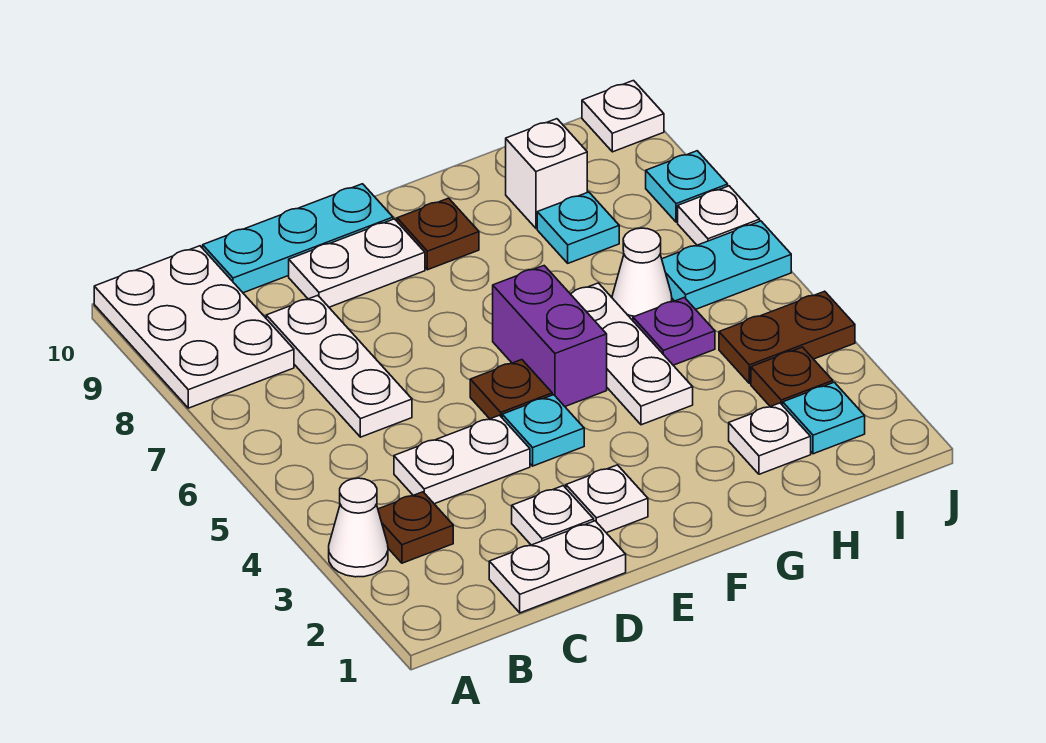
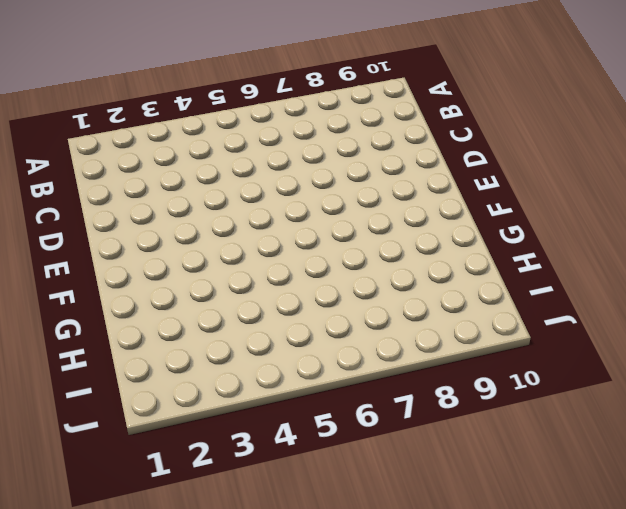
none -> white 1x1 cone [329,478,388,577]
none -> white 2x3 plate [94,246,294,408]
none -> brown 1x1 plate [378,492,453,563]

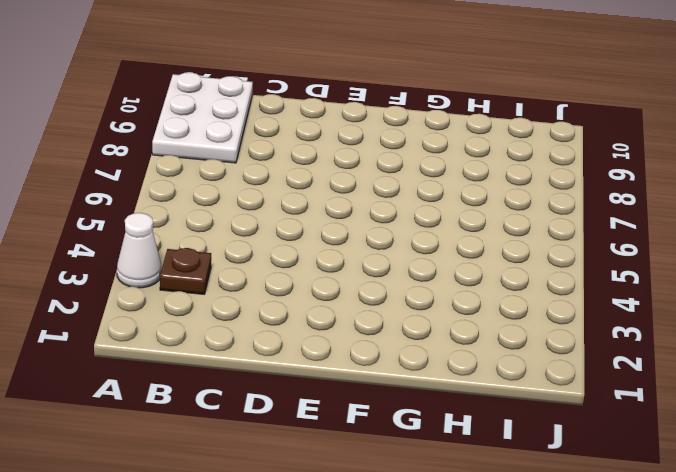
none -> white 1x2 plate [489,521,626,613]
none -> white 1x2 plate [394,415,530,504]
none -> white 1x3 plate [266,295,412,437]

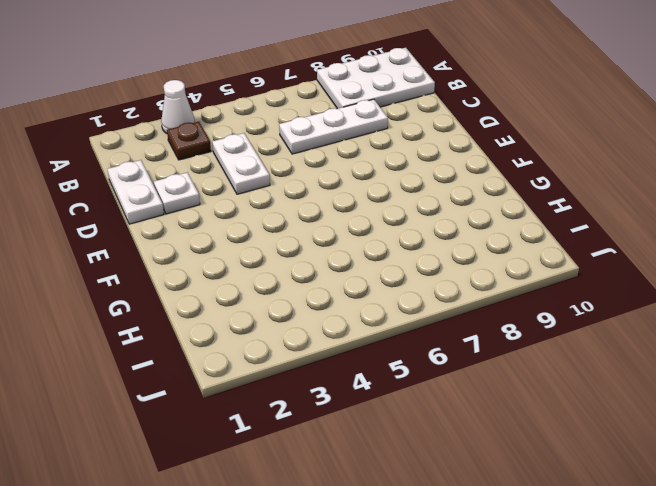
none -> cyan 1x3 plate [203,184,393,293]
none -> white 1x2 plate [289,219,425,307]
none -> white 1x1 plate [566,465,648,533]

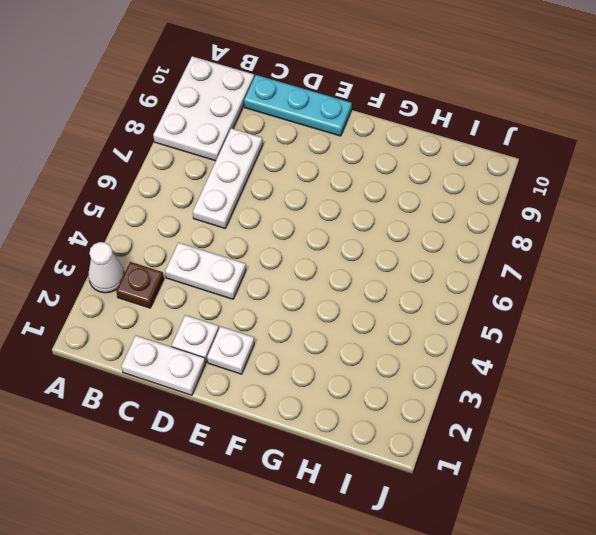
none -> white 1x2 plate [289,219,425,307]
none -> cyan 1x1 plate [502,395,584,466]
none -> brown 1x1 plate [470,360,552,419]

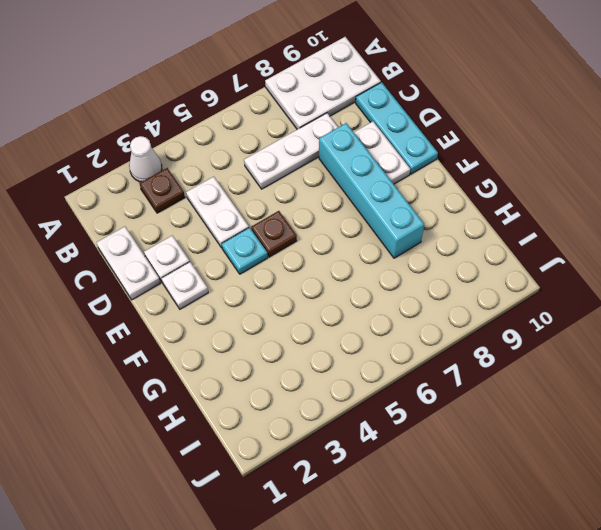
cyan 1x4 brick [319,123,424,258] -> none
none -> purple 1x2 brick [493,266,607,406]
none -> brown 1x1 plate [397,198,479,270]
none -> white 1x3 plate [571,283,693,425]

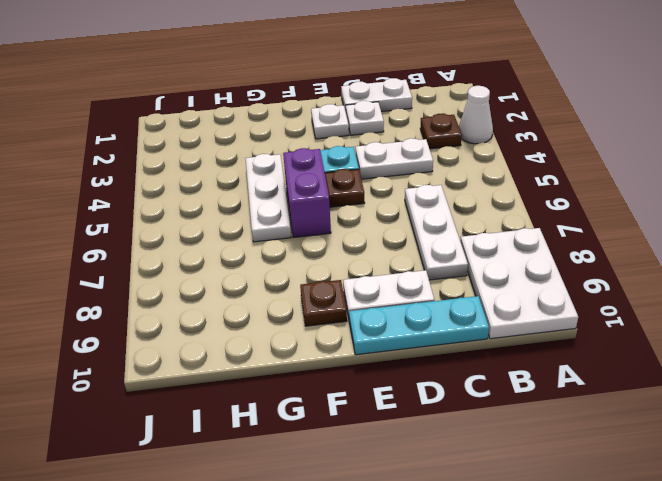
none -> white 1x1 plate [729,403,811,474]
none -> purple 1x1 plate [633,298,715,365]
none -> white 1x1 cone [612,228,672,320]

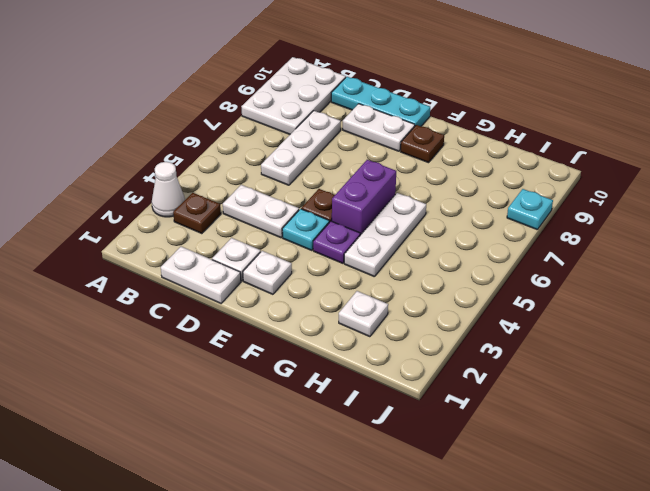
purple 1x1 plate [313,221,360,263] -> purple 1x1 plate moved to [633,298,715,365]
none -> white 1x1 cone [612,228,672,320]
none -> cyan 1x1 plate [537,192,619,263]
none -> white 1x1 brick [506,119,587,228]

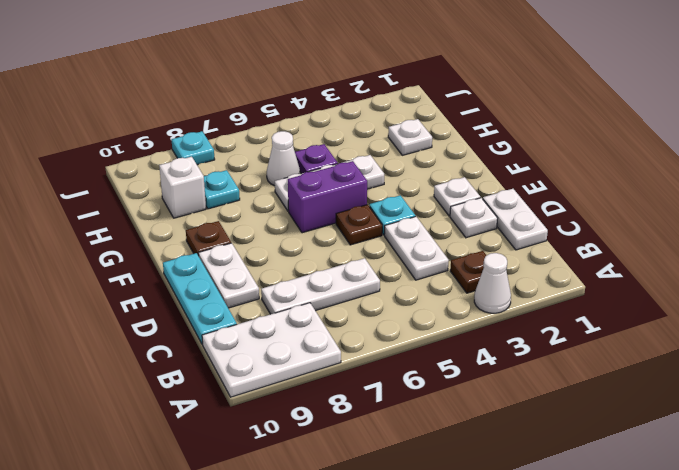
none -> cyan 1x1 plate [783,382,865,454]
none -> brown 1x1 plate [751,347,833,407]
none -> brown 1x2 plate [719,291,855,383]

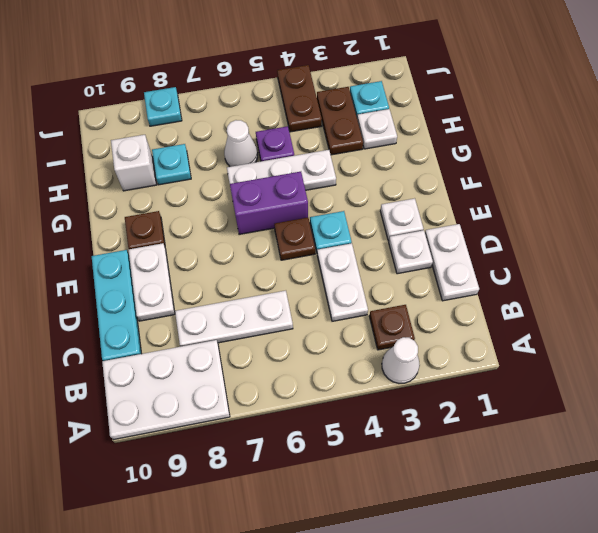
brown 1x2 plate [317,87,363,155] -> brown 1x1 plate [751,347,833,407]
none -> cyan 1x2 plate [662,221,791,309]
none -> white 1x1 plate [678,186,760,245]
none -> white 1x1 plate [582,81,664,152]

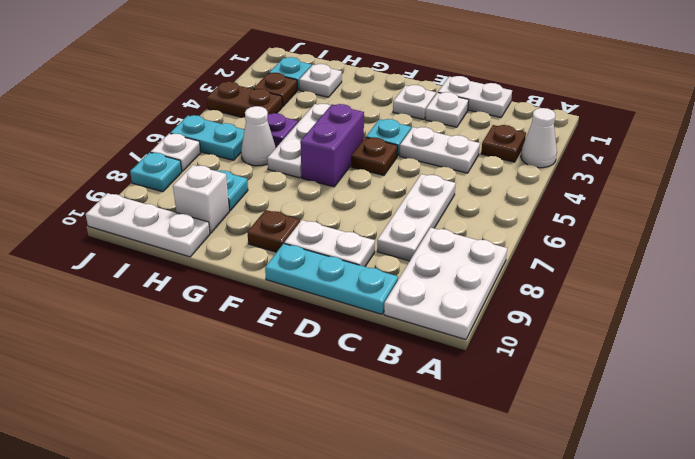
white 1x3 plate [86,193,210,257] -> white 1x1 plate [582,81,664,152]

